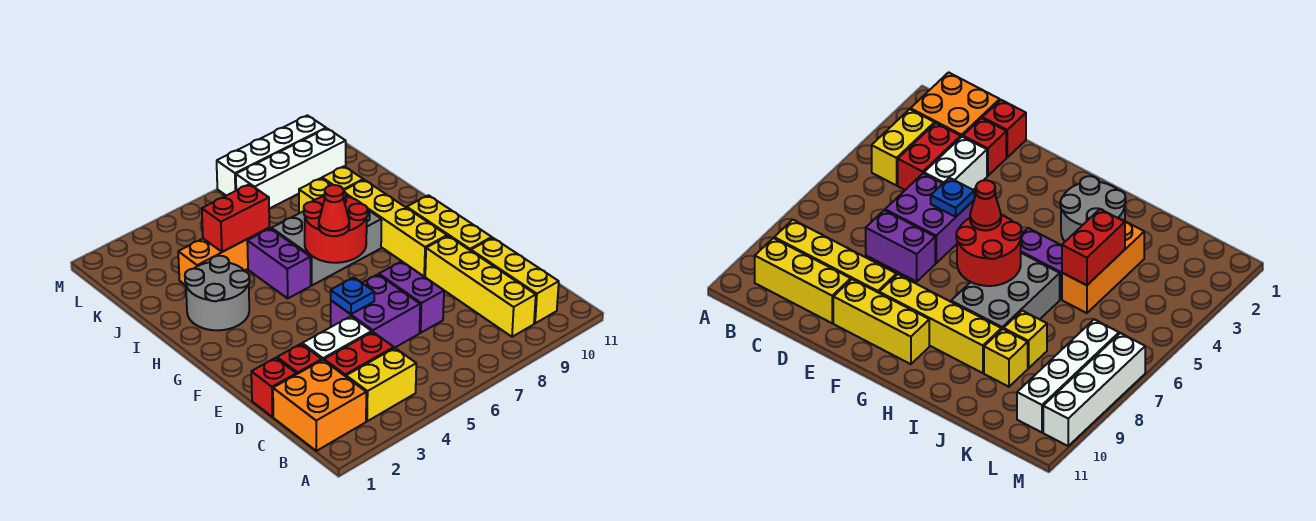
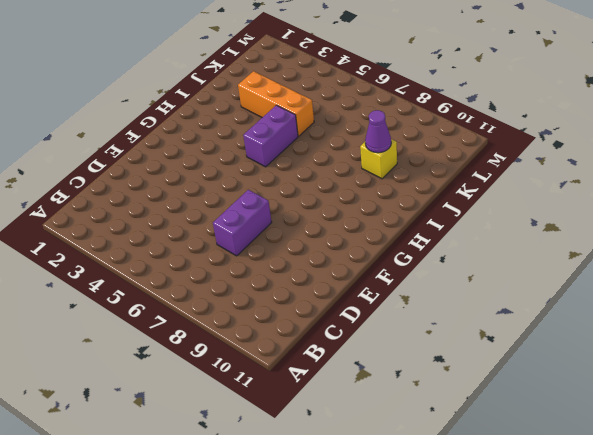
purple 1x1 cone [365,110,391,153] -> none
none -> orange 2x2 brick [273,360,366,451]
none -> yellow 1x2 brick [346,348,416,421]
none -> yellow 1x4 brick [425,236,536,337]

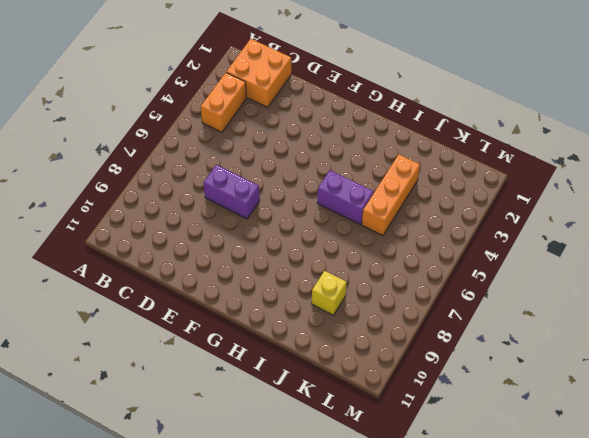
orange 1x2 brick [201,73,246,132] -> yellow 1x2 brick [346,348,416,421]
none -> yellow 1x4 brick [425,236,536,337]
none -> yellow 1x3 brick [471,238,559,323]
none -> red 1x2 brick [324,332,394,376]

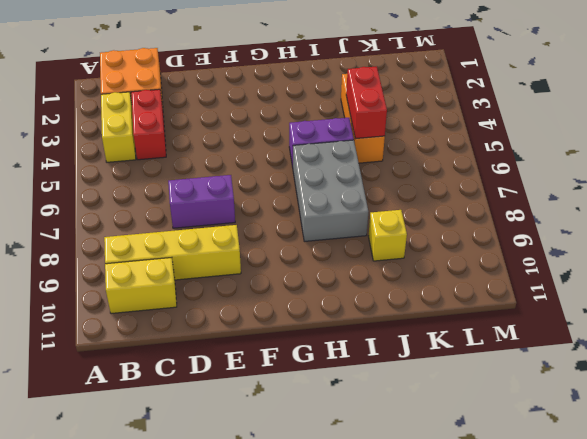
yellow 1x2 brick [105,258,177,314] -> yellow 1x3 brick [471,238,559,323]
none -> red 1x1 brick [251,358,296,417]
none -> red 1x1 brick [277,344,322,374]
none -> white 1x2 brick [302,316,372,360]

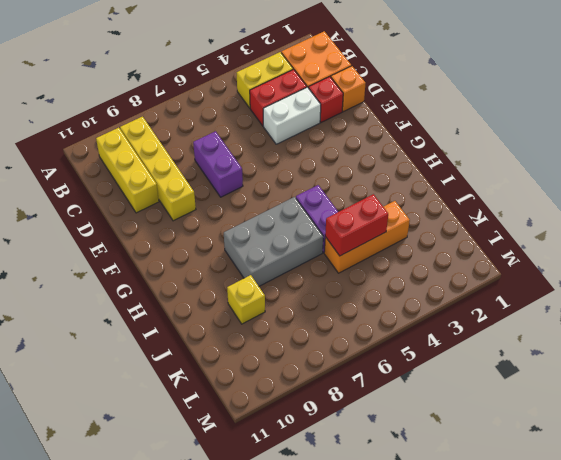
orange 1x1 brick [331,66,366,112] -> red 1x1 brick [251,358,296,417]
none -> purple 2x2 brick [331,274,420,348]
none -> yellow 1x3 brick [407,195,492,251]
none -> yellow 1x4 brick [344,180,447,277]

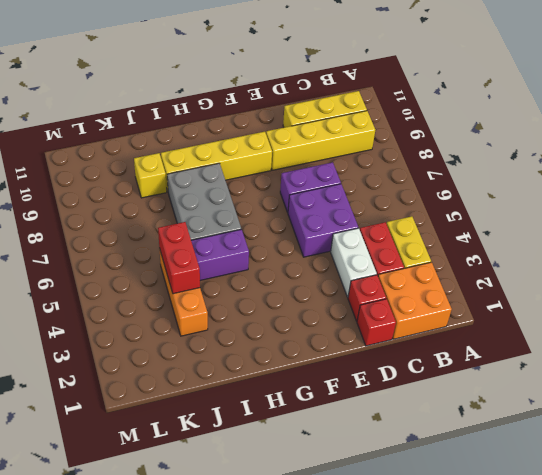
none -> yellow 1x3 brick [407,195,492,251]
none -> grey 2x2 round brick [185,256,250,330]
none -> yellow 1x1 brick [299,178,331,213]

